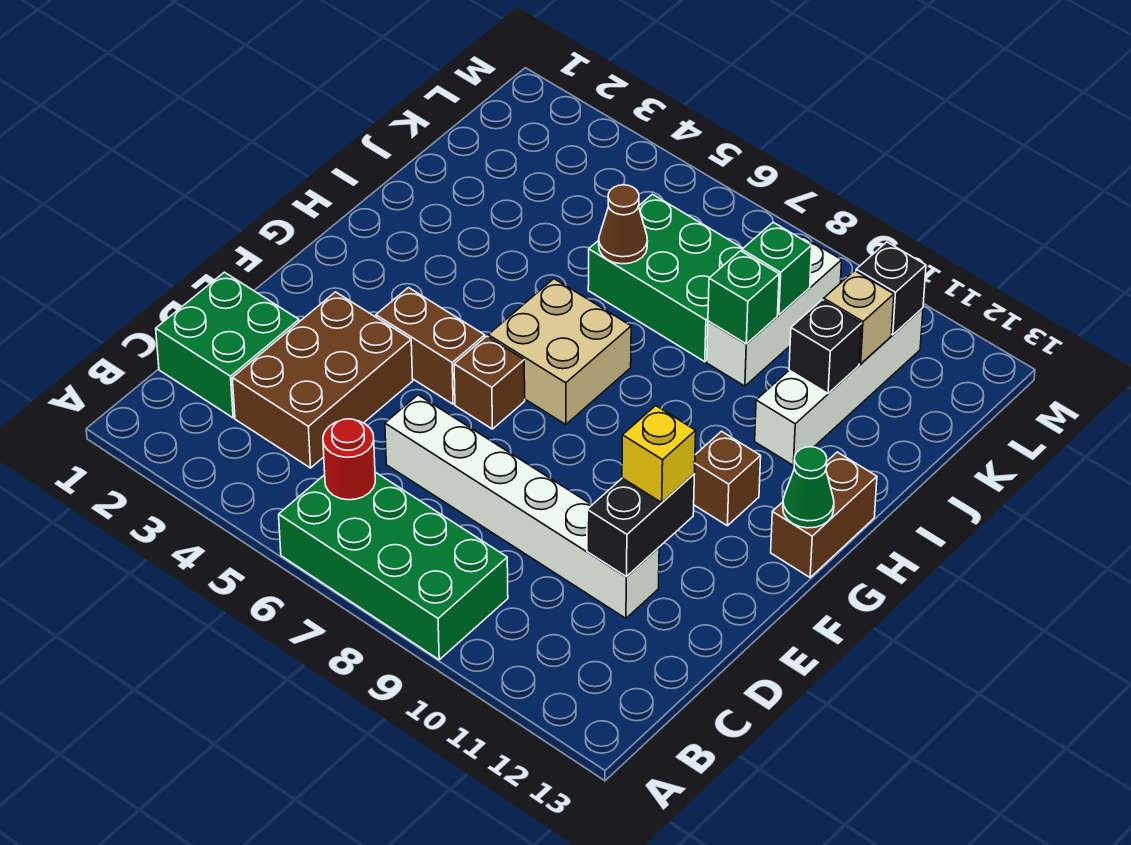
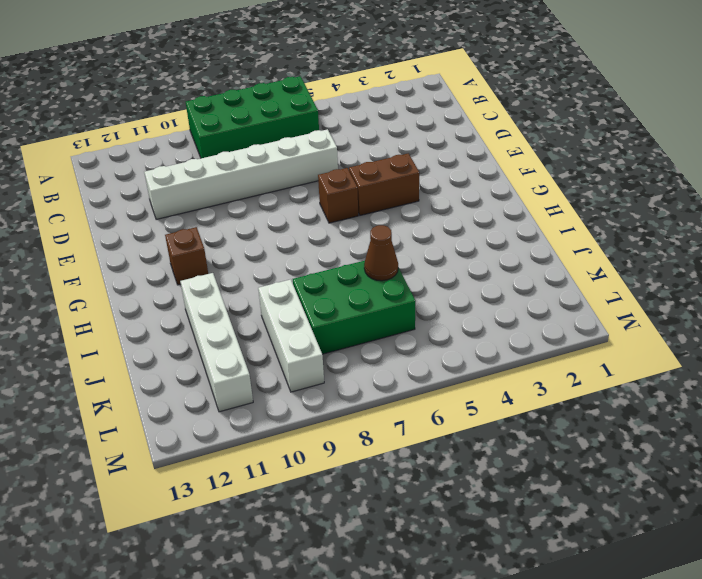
none -> green 2x2 brick [156,272,299,418]
none -> brown 2x3 brick [232,292,413,468]
none -> tan 2x2 brick [488,279,631,425]

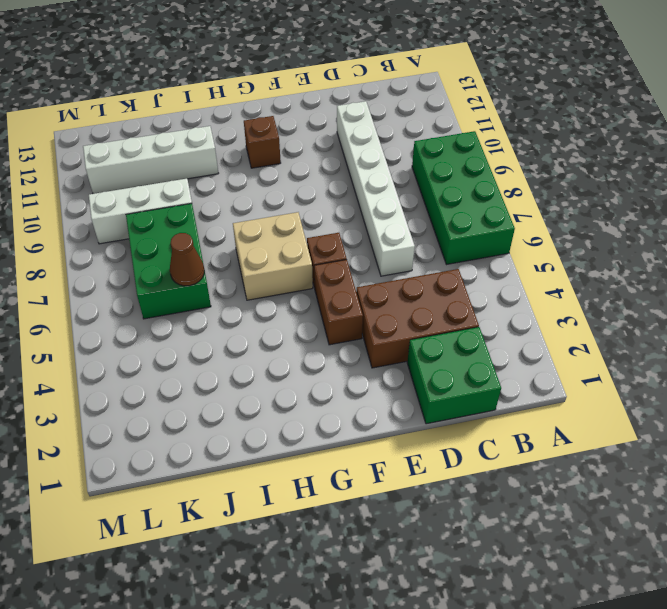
none -> brown 1x2 brick [771,452,877,577]
none -> red 1x1 round brick [323,419,375,500]
none -> black 1x2 brick [587,474,694,576]

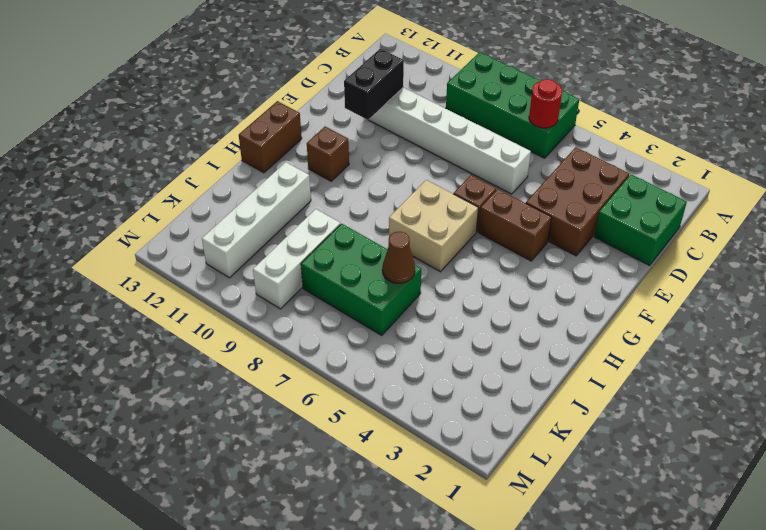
none -> green 1x1 cone [783,447,834,528]
none -> green 1x1 brick [708,251,779,344]
none -> black 1x1 brick [789,300,862,393]

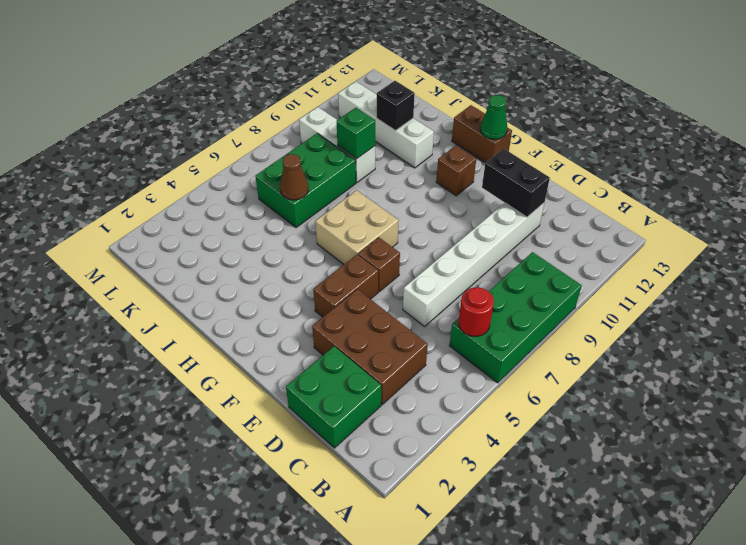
none -> green 1x1 brick [742,222,812,315]
none -> tan 1x1 brick [824,271,894,364]
none -> black 1x1 brick [856,242,926,335]

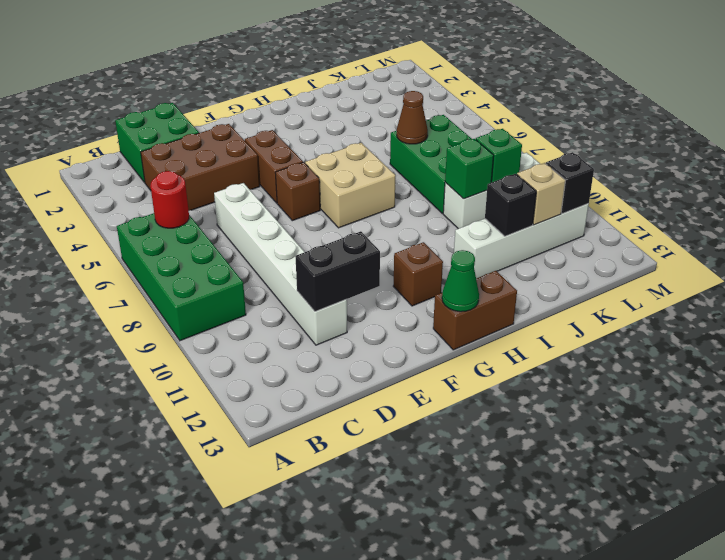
none -> yellow 1x1 brick [622,406,696,502]

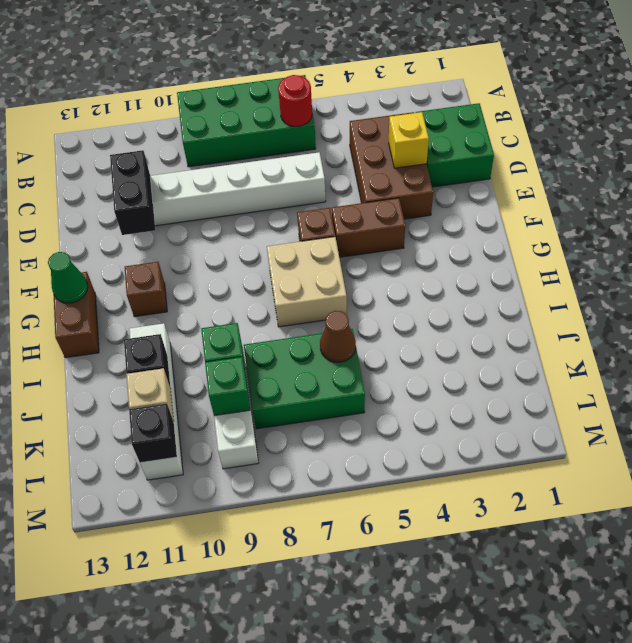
yellow 1x1 brick [389,112,429,168] -> yellow 1x1 brick moved to [622,406,696,502]

